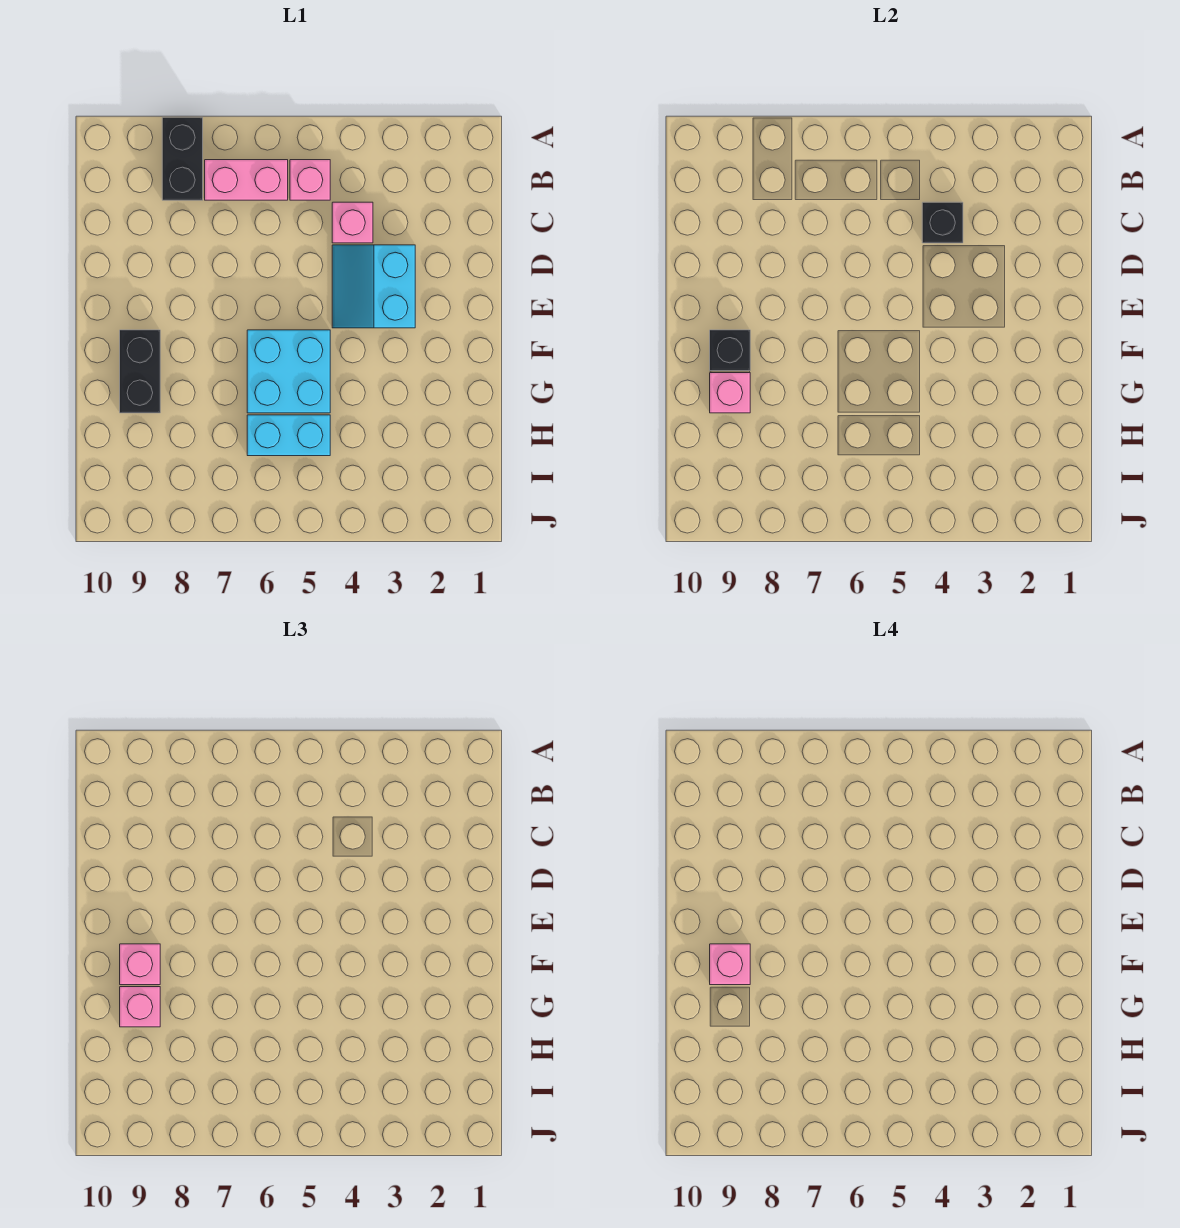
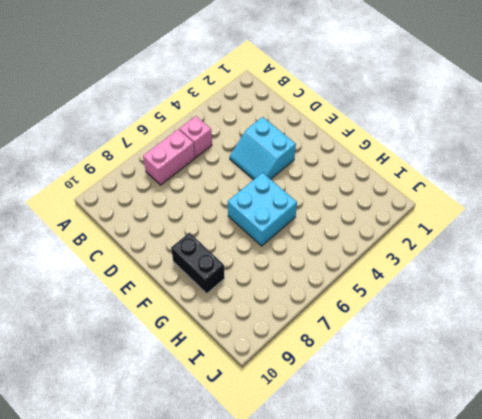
none -> black 1x2 brick [162,117,203,200]
none -> pink 1x1 brick [332,202,373,243]
none -> cyan 1x2 brick [247,415,330,456]

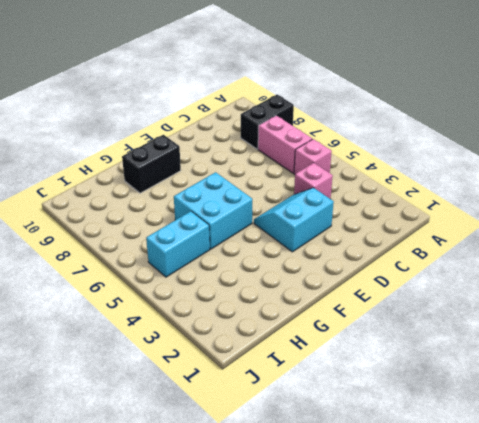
cyan 1x2 brick [146,211,210,277] -> cyan 1x2 brick turned to [247,415,330,456]
none -> black 1x1 brick [922,202,963,243]
none -> black 1x1 brick [710,330,750,371]
none -> pink 1x1 brick [710,373,750,413]

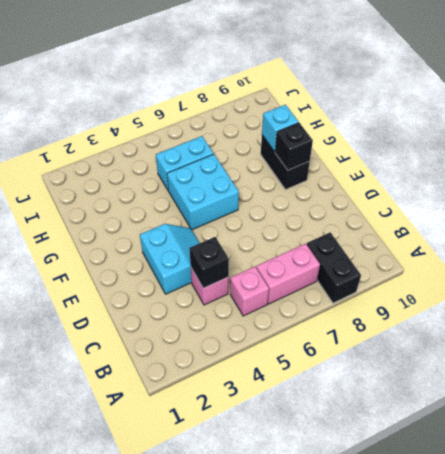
cyan 1x1 brick [262,105,299,152] -> pink 1x1 brick [710,373,750,413]
none -> pink 1x1 brick [120,944,160,985]
none -> pink 1x1 brick [120,987,160,1027]
none -> pink 1x1 brick [710,944,750,985]

